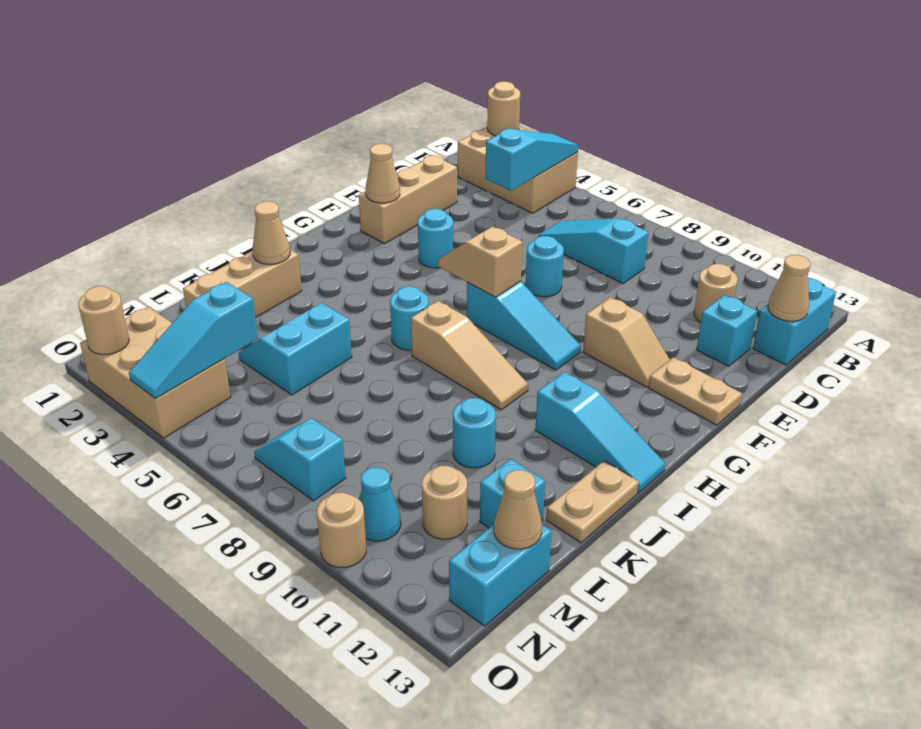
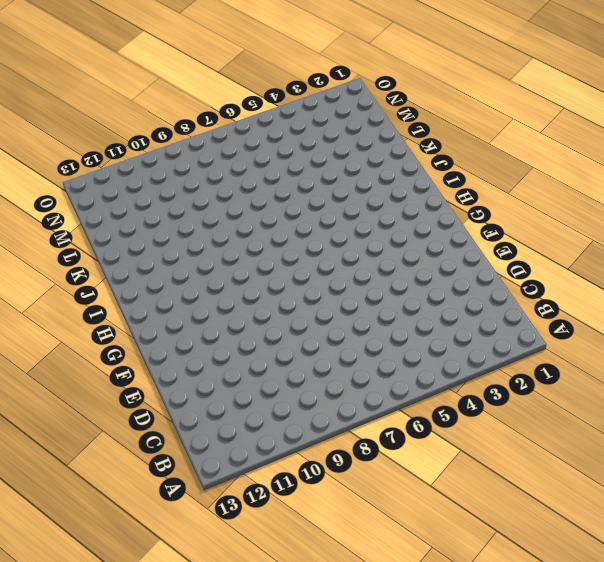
none -> tan 2x3 brick [458,126,578,213]
none -> cyan 1x2 brick [753,278,836,365]
none -> cyan 1x3 slope [538,218,649,284]
none -> tan 1x1 round brick [694,264,738,322]

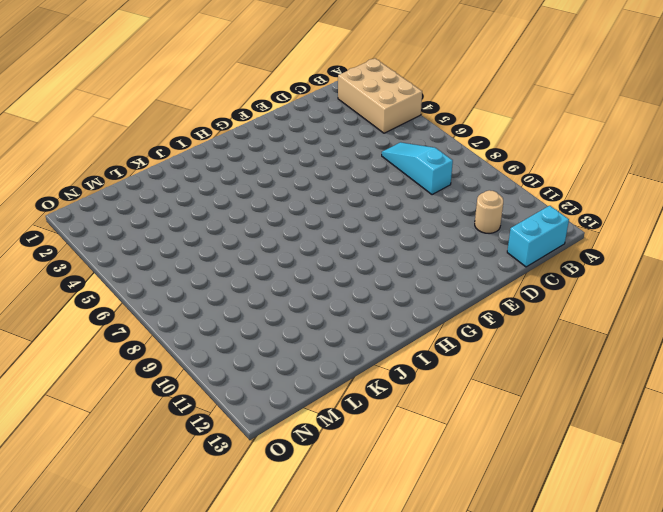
none -> tan 1x3 brick [359,155,457,244]
none -> cyan 1x1 brick [697,295,757,366]
none -> cyan 1x1 round brick [526,236,564,297]
none -> cyan 1x1 round brick [418,209,453,268]

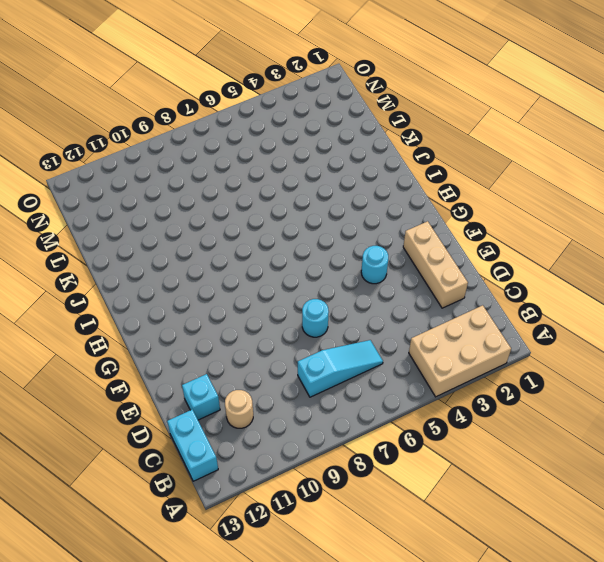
none -> tan 1x2 slope [583,297,670,387]
none -> tan 1x2 plate [649,357,742,425]
none -> cyan 1x3 slope [467,281,581,370]
none -> cyan 1x1 round brick [390,286,429,350]

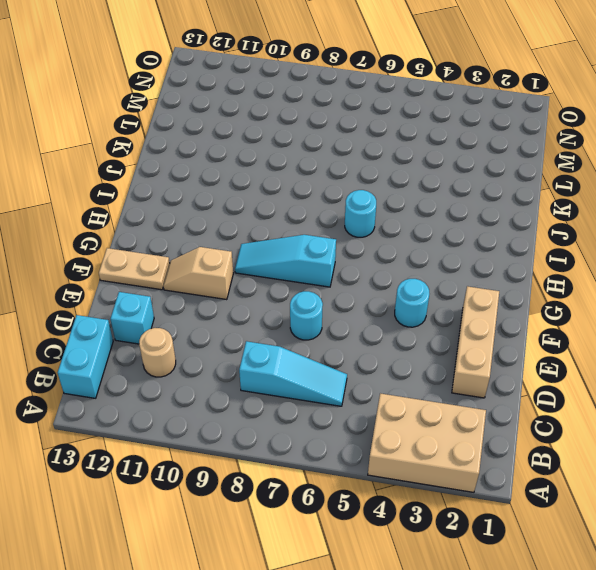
none -> tan 1x3 slope [411,301,528,410]
none -> cyan 1x3 slope [535,372,665,493]
none -> tan 1x3 brick [183,249,302,318]
none -> tan 1x2 plate [546,461,639,543]

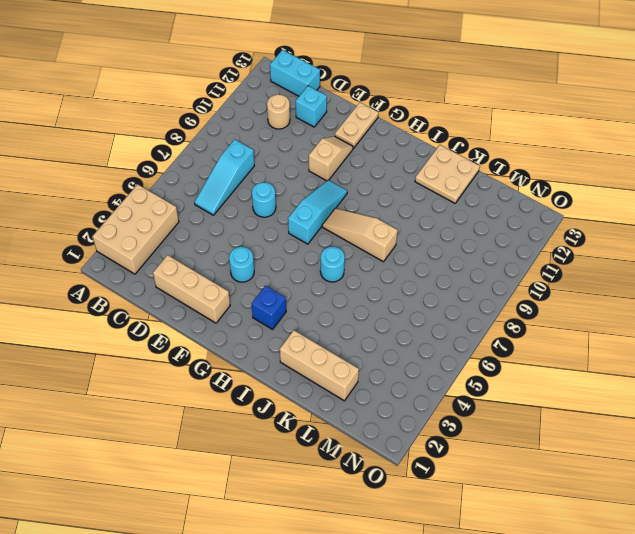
blue 1x1 brick [252,286,286,329] -> none
tan 1x3 slope [322,208,398,262] -> tan 1x3 slope turned to [411,301,528,410]
tan 2x2 plate [415,145,480,203] -> tan 1x2 plate [546,461,639,543]
none -> cyan 1x3 slope [535,372,665,493]
none -> cyan 2x2 slope [239,303,352,395]
none -> cyan 1x1 round brick [453,398,496,468]
none -> cyan 1x1 brick [480,459,545,528]

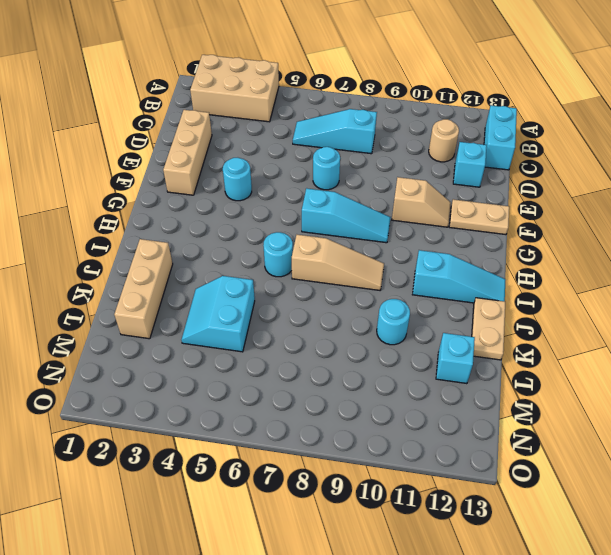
none -> tan 1x1 round brick [422,466,467,539]
none -> cyan 1x2 brick [449,525,552,626]
none -> tan 2x3 brick [80,307,231,438]
none -> cyan 1x2 slope [254,418,346,501]

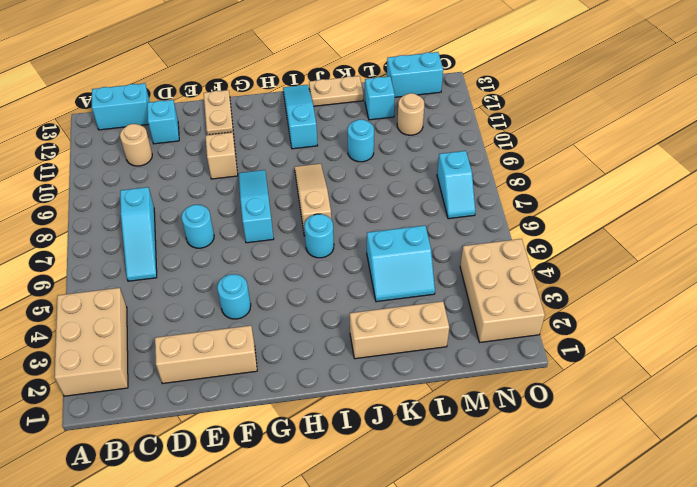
none -> cyan 1x1 cone [359,467,401,541]
none -> tan 1x1 round brick [317,492,366,568]
none -> tan 1x1 round brick [487,82,520,136]
none -> cyan 1x3 slope [485,129,579,191]

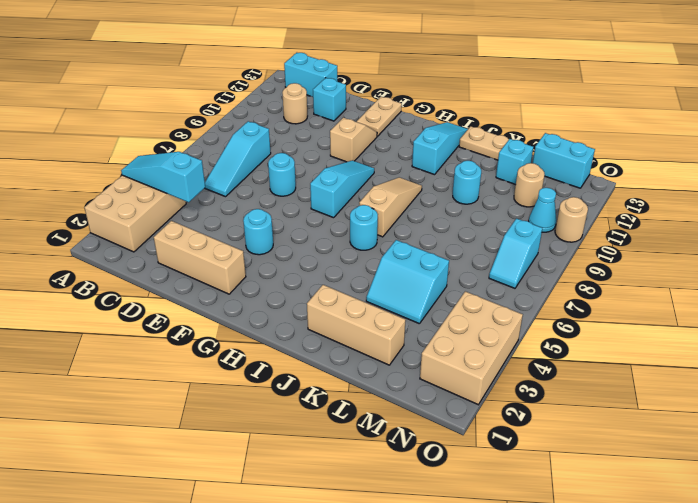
none -> tan 1x1 round brick [487,82,520,136]
none -> tan 1x1 cone [768,255,811,321]
none -> tan 1x1 cone [366,144,400,203]
none -> tan 1x2 slope [438,226,522,297]

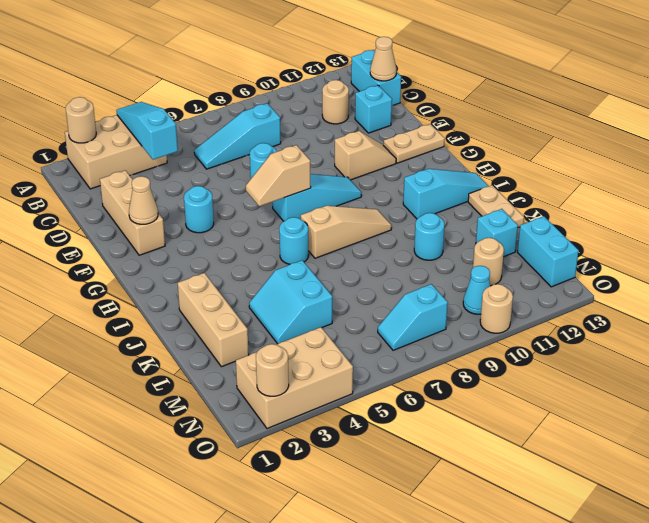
none -> tan 1x1 cone [252,201,290,264]
none -> cyan 1x3 slope [129,282,258,399]
none -> tan 1x1 cone [494,470,542,549]

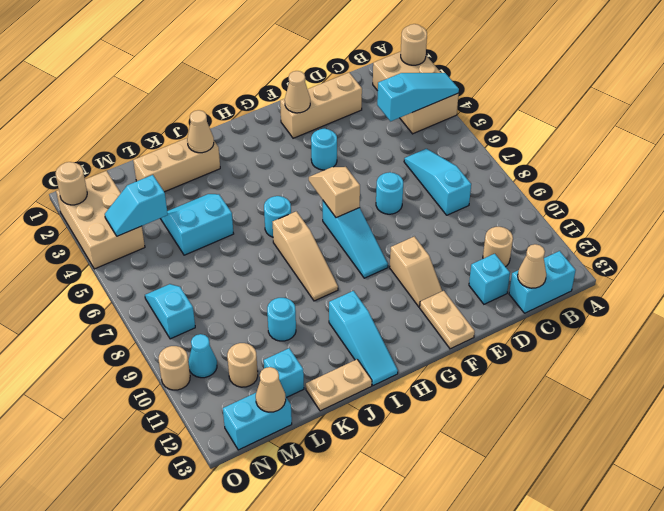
cyan 1x2 slope [105,175,168,236] -> cyan 1x3 slope [129,282,258,399]

